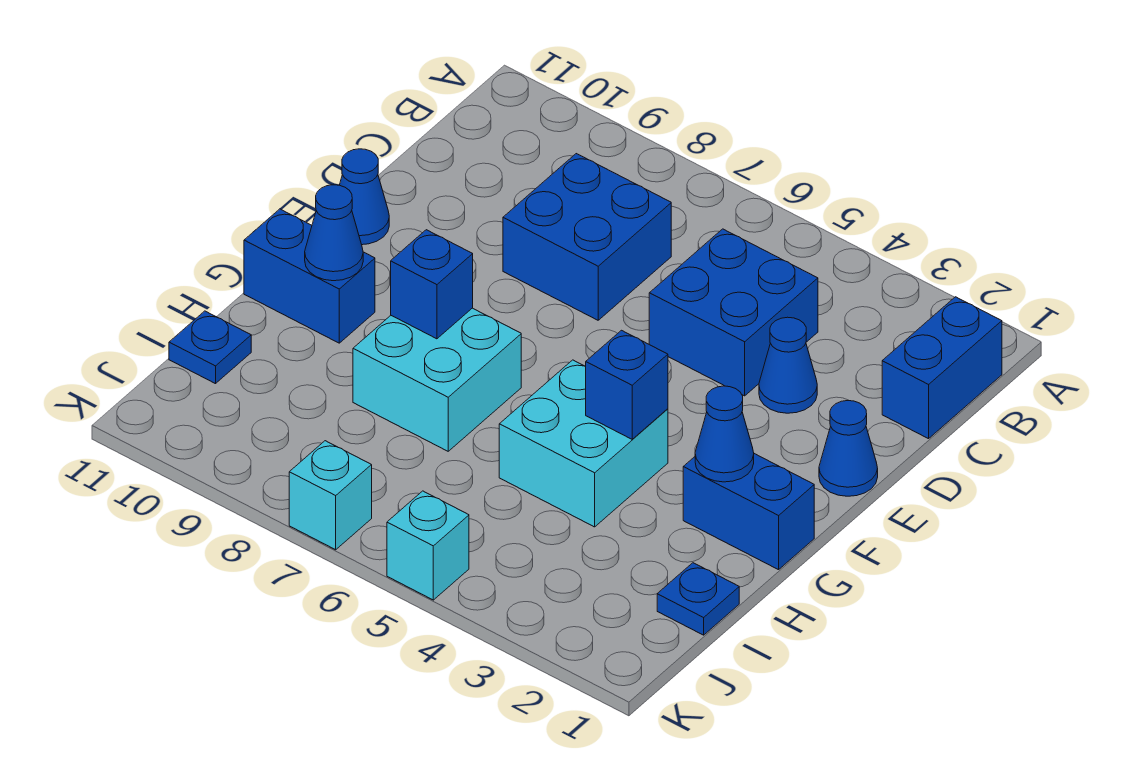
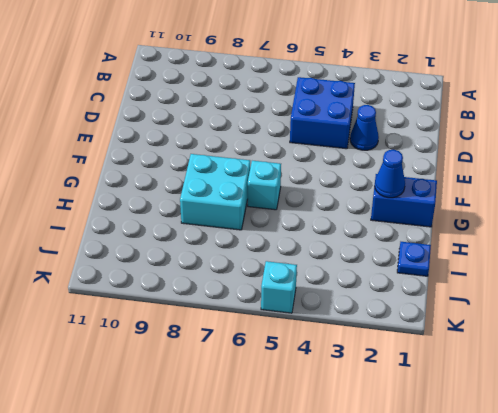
cyan 1x1 brick [248,161,281,210] -> cyan 1x1 brick moved to [289,441,372,550]
none -> blue 1x2 brick [882,297,1002,439]
none -> blue 2x2 brick [503,154,671,320]
none -> blue 1x1 cone [819,401,878,496]

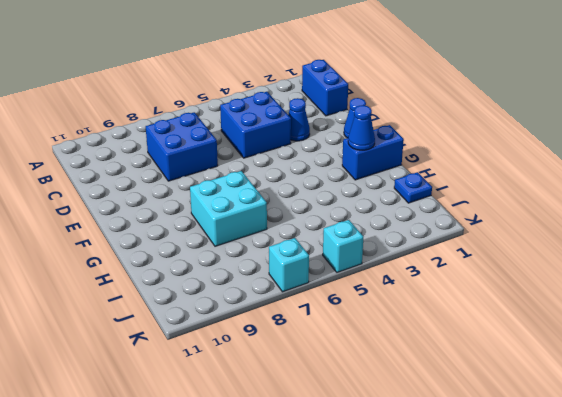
none -> blue 1x1 cone [340,149,389,245]
none -> cyan 2x2 brick [499,360,668,527]
none -> blue 1x2 brick [244,209,375,343]

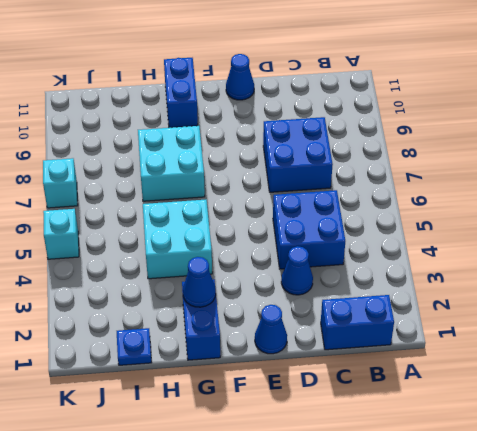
none -> blue 1x1 plate [169,311,251,384]
none -> blue 1x1 brick [585,330,668,439]
none -> blue 1x1 brick [391,230,473,339]

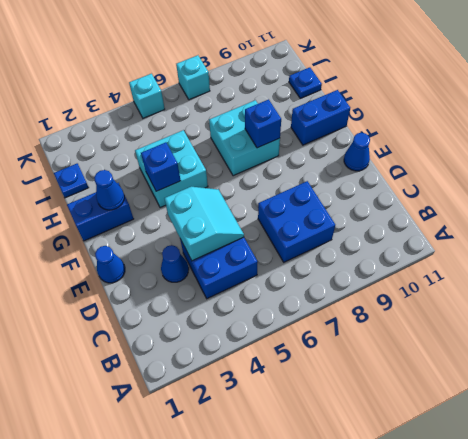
cyan 2x2 slope [164,187,244,261] -> none
none -> blue 1x2 brick [882,297,1002,439]
none -> blue 1x1 cone [305,185,363,281]

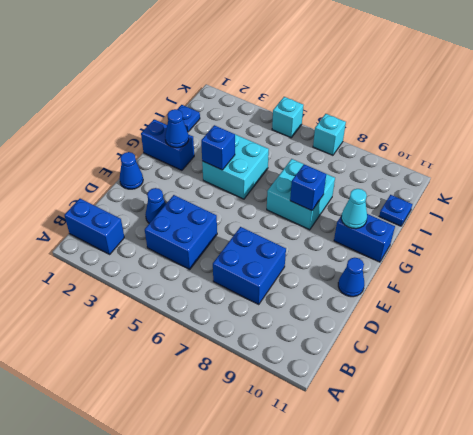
blue 1x2 brick [64,199,124,254] -> blue 1x2 brick turned to [882,297,1002,439]
cyan 1x1 cone [341,189,367,229] -> blue 1x1 cone [305,185,363,281]

